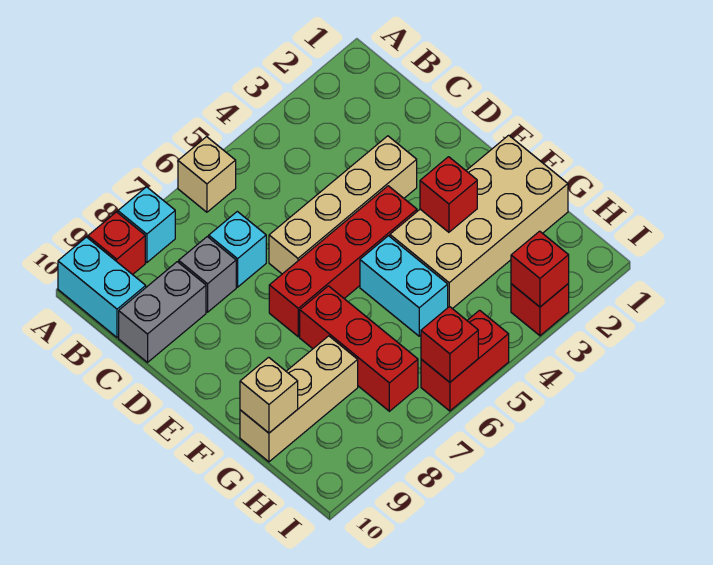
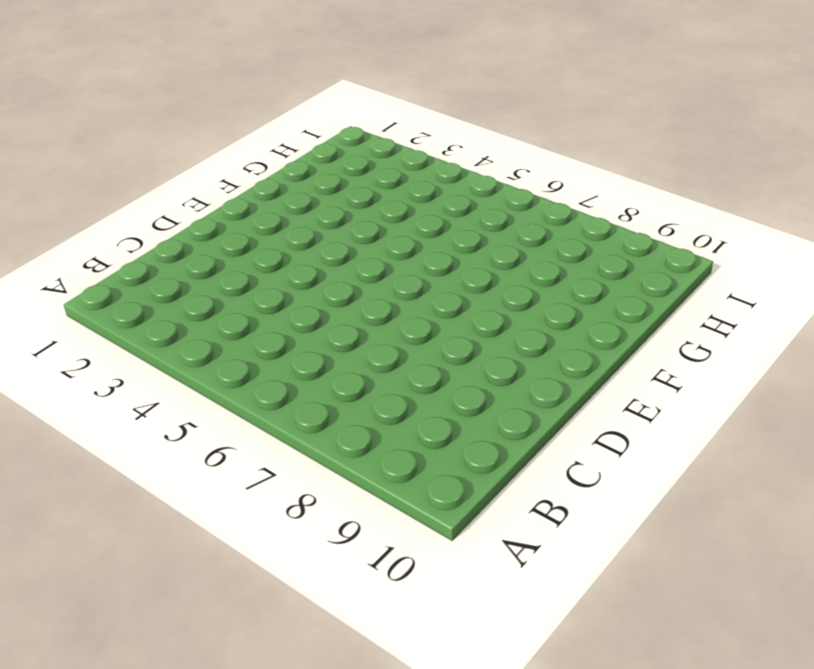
none -> tan 1x1 brick [178,137,236,212]
none -> cyan 1x1 brick [118,187,175,263]
none -> red 1x1 brick [88,212,145,275]

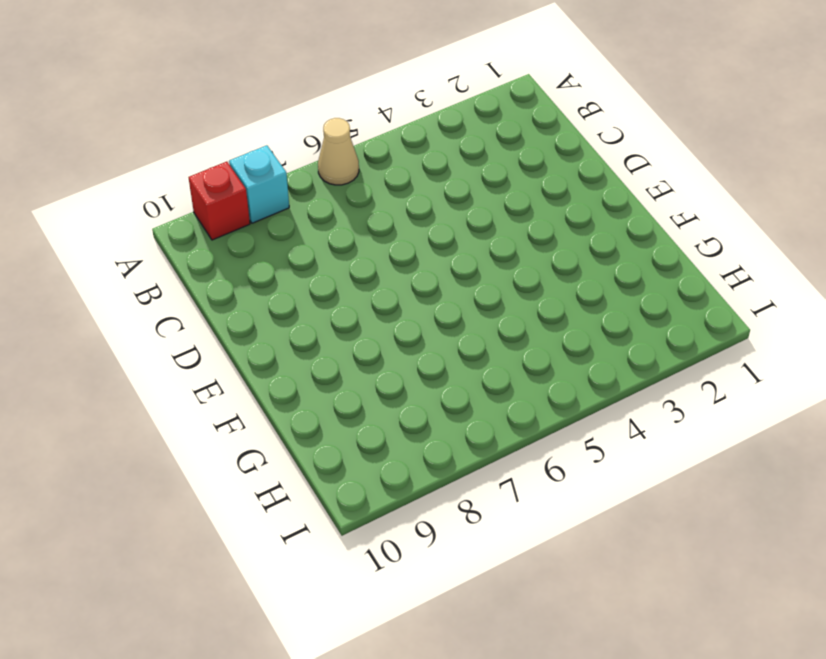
tan 1x1 cone [318,118,359,185] -> tan 1x1 brick [178,137,236,212]
none -> cyan 1x2 brick [58,237,146,338]
none -> cyan 1x1 brick [209,211,266,287]
none -> grey 1x1 brick [179,237,236,312]

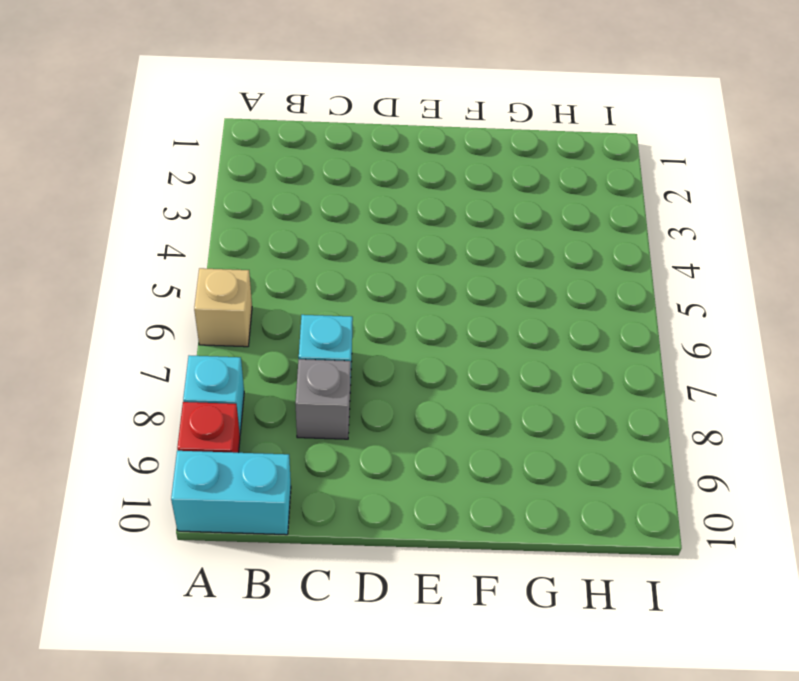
none -> grey 1x2 brick [119,262,206,362]
none -> tan 1x4 brick [269,136,417,274]
none -> red 1x4 brick [269,186,417,337]

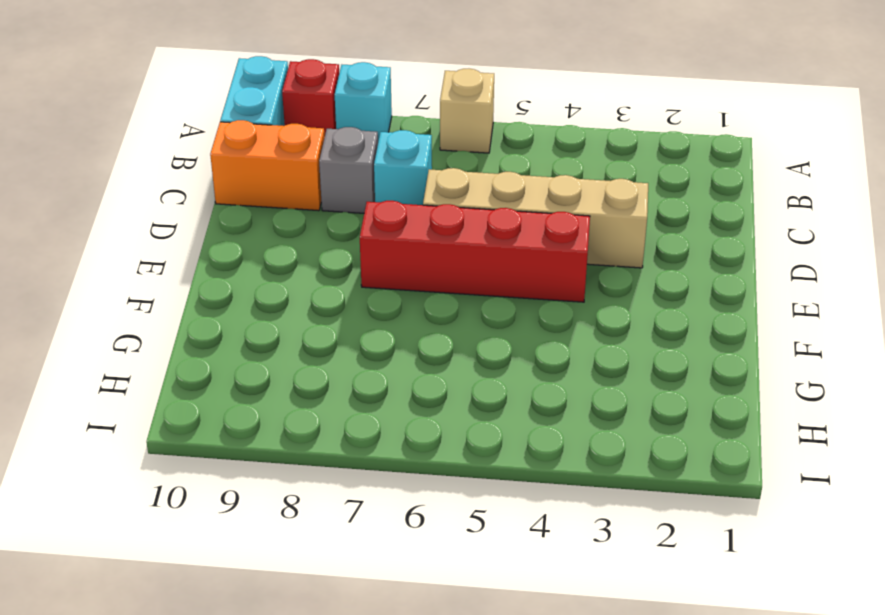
orange 1x2 brick [210,120,325,211] -> grey 1x2 brick [119,262,206,362]
none -> tan 2x4 brick [390,135,568,309]
none -> cyan 1x2 brick [360,236,448,336]
none -> red 1x3 brick [300,286,418,411]

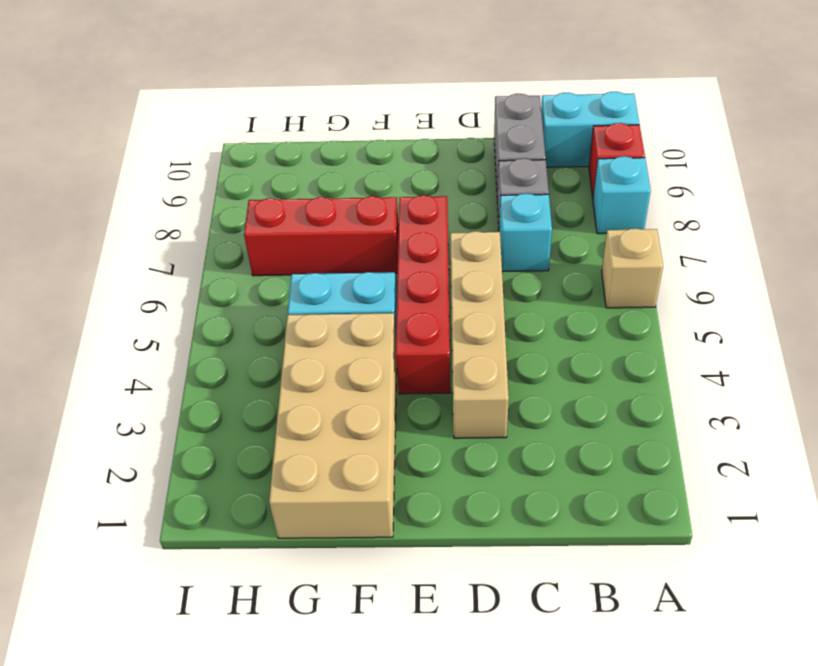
none -> tan 1x3 brick [240,336,358,462]
none -> red 1x1 brick [511,284,569,336]
none -> red 1x2 brick [421,310,509,411]

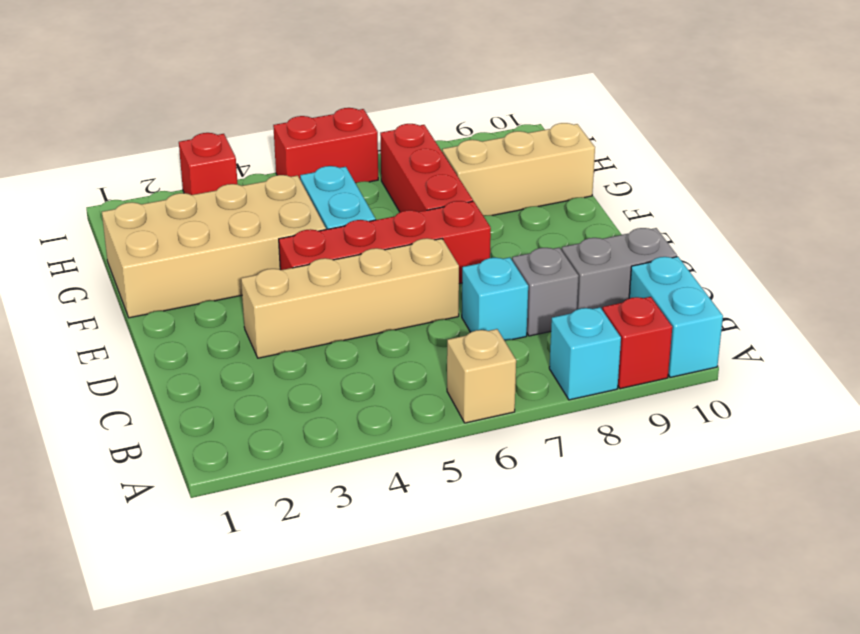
none -> red 1x1 brick [420,157,477,232]
none -> tan 1x1 brick [240,357,298,433]
none -> red 1x1 brick [511,231,569,307]

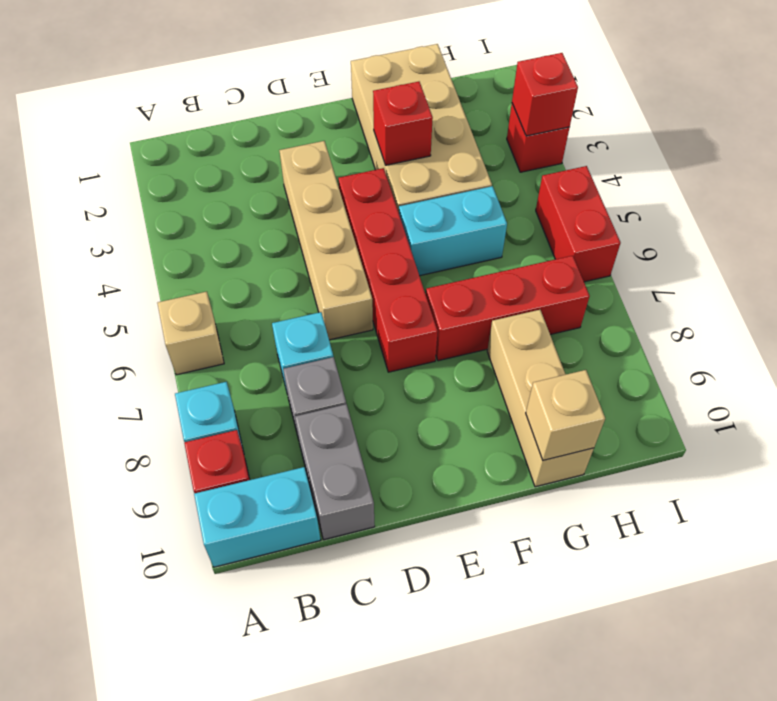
none -> red 1x1 brick [421,306,478,382]

